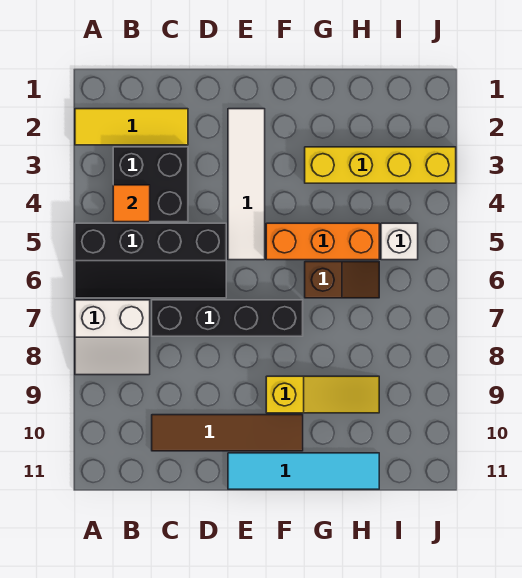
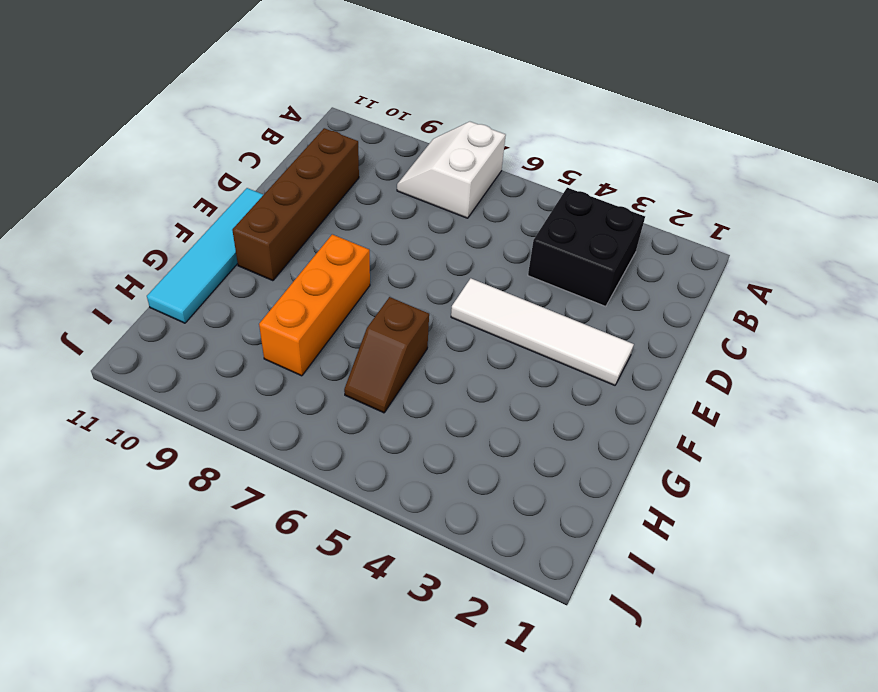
brown 1x4 brick [232,128,359,281] -> brown 1x4 tile [152,415,303,451]
orange 1x3 brick [259,234,370,376] -> orange 1x3 brick moved to [266,223,379,260]
none -> yellow 1x3 tile [75,109,188,145]
none -> black 2x4 slope [75,223,226,298]
none -> black 1x4 brick [152,300,303,336]

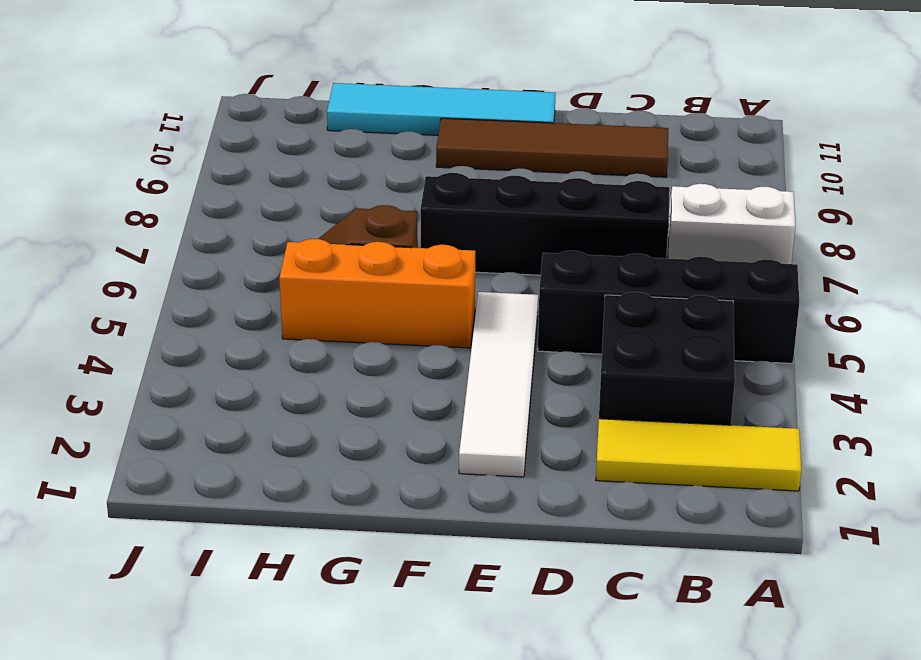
none -> yellow 1x3 slope [266,376,379,413]
none -> yellow 1x4 brick [305,147,456,183]
none -> white 1x1 brick [381,223,418,260]

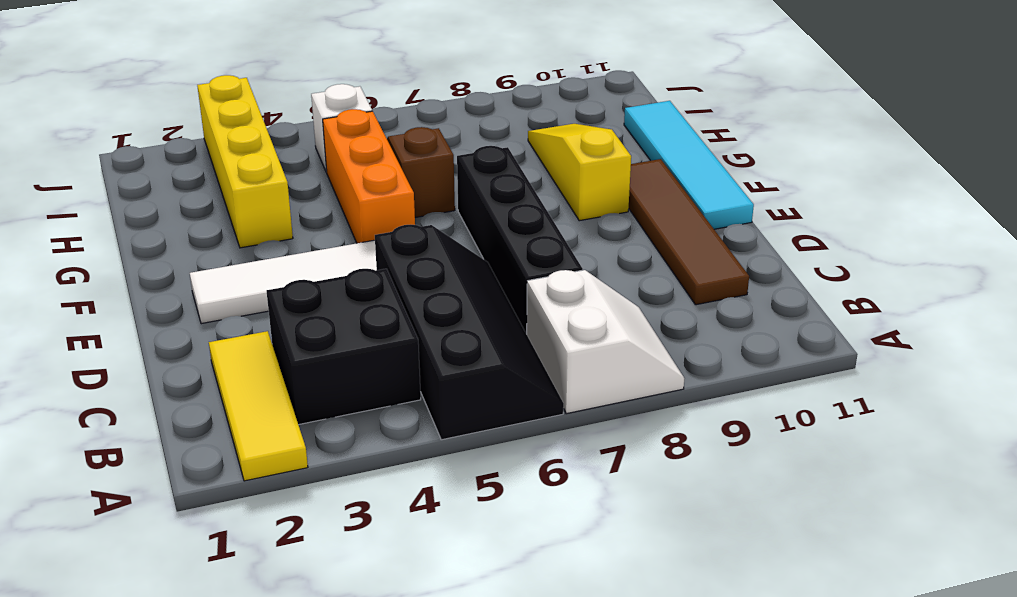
none -> orange 1x1 tile [113,185,150,222]

